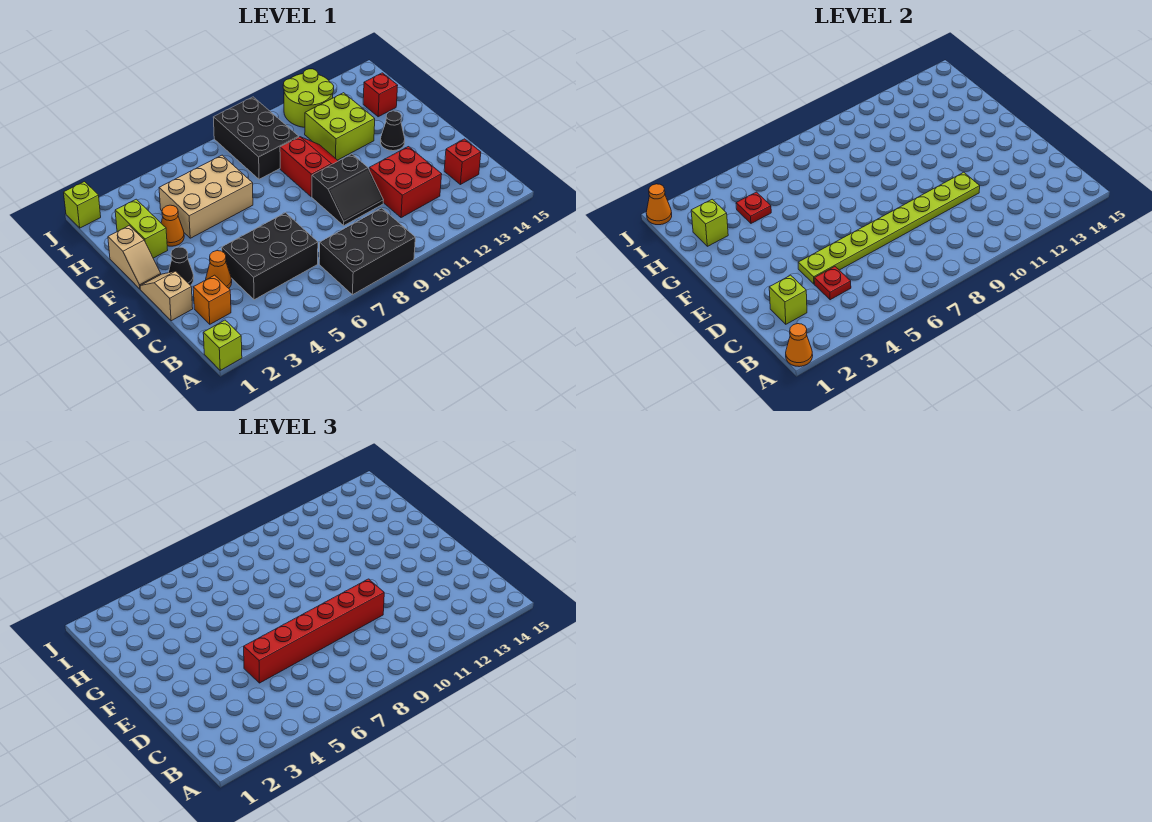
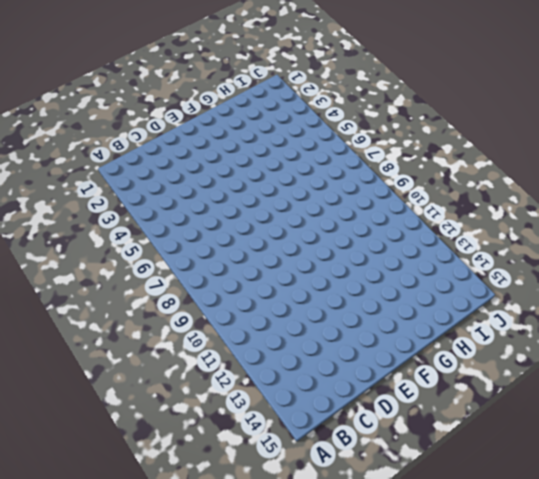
none -> lime 1x1 brick [203,320,242,370]
none -> black 2x3 brick [319,208,415,295]
none -> orange 1x1 brick [193,275,231,324]

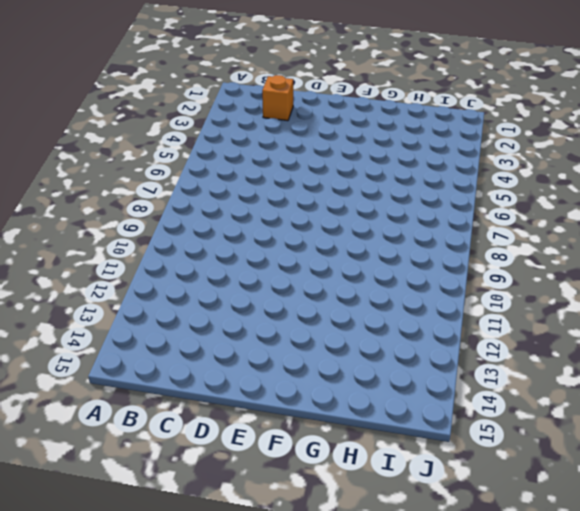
none -> lime 1x1 brick [203,320,242,370]
none -> black 2x3 brick [319,208,415,295]
none -> black 2x3 brick [222,213,318,300]

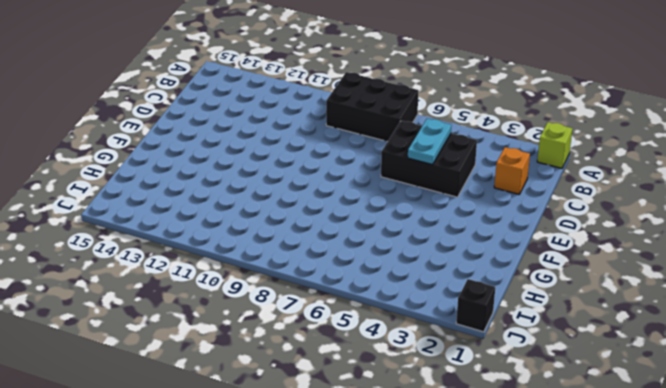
cyan 1x2 plate [408,119,452,164] -> lime 1x8 plate [798,172,980,284]
black 1x1 brick [456,279,495,332] -> lime 1x1 brick [64,182,101,228]
none -> red 2x2 brick [369,147,442,218]
none -> red 1x1 brick [444,139,481,185]
none -> tan 1x2 slope [140,271,193,321]

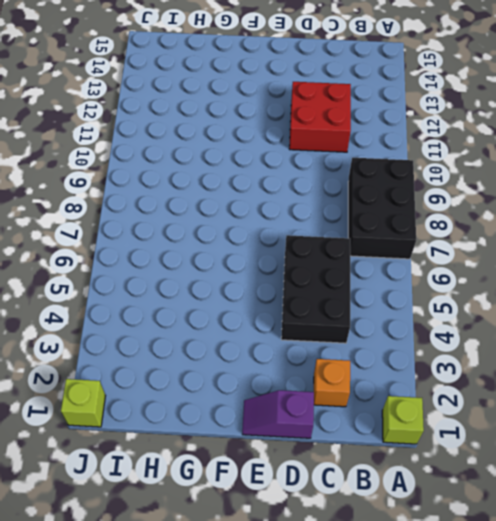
purple 1x2 slope [242,390,314,438] -> tan 1x2 slope [140,271,193,321]
none -> red 1x1 brick [444,139,481,185]
none -> orange 1x1 cone [206,251,232,288]
none -> black 2x2 slope [312,154,383,225]

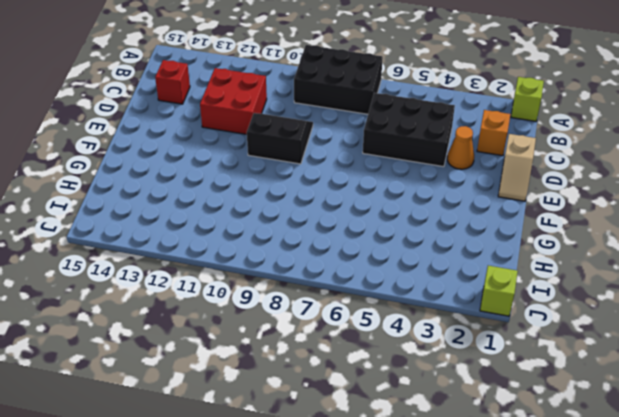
none -> black 1x1 cone [168,247,194,285]
none -> tan 1x2 slope [108,226,161,289]
none -> red 2x2 slope [280,137,338,197]

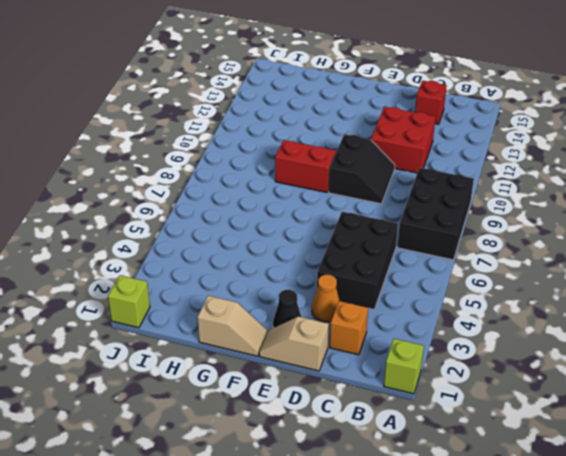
none -> black 1x1 cone [381,111,405,151]
none -> lime 1x2 brick [115,199,167,258]
none -> orange 1x1 cone [161,205,184,246]

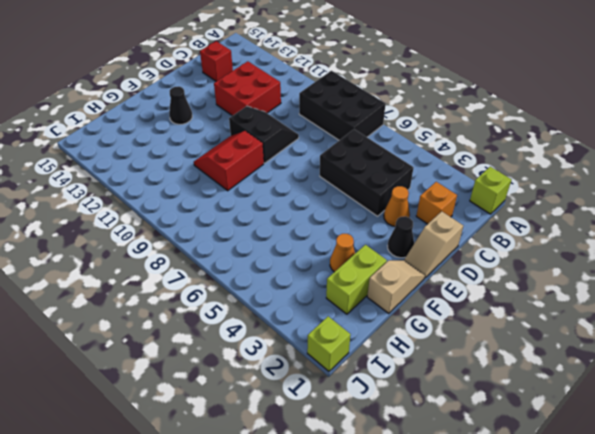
none -> tan 2x3 brick [159,155,253,238]
none -> lime 2x2 brick [305,93,375,160]
none -> black 2x3 brick [213,97,299,179]

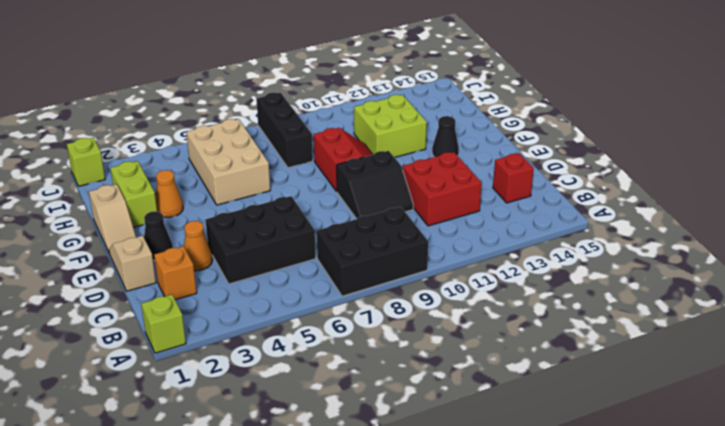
tan 2x3 brick [186,119,270,205] -> tan 2x3 brick turned to [159,155,253,238]
black 1x3 brick [257,92,313,168] -> black 2x3 brick [213,97,299,179]
none -> red 1x1 brick [363,73,398,117]
none -> lime 2x2 round brick [283,69,334,127]
none -> orange 1x1 cone [786,324,813,367]

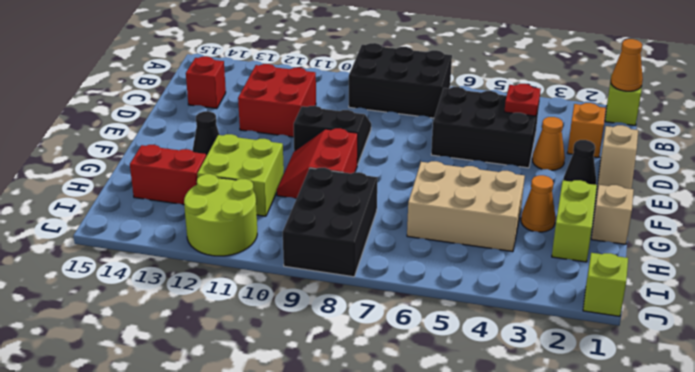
red 1x2 brick [130,145,206,205] -> red 1x1 brick [363,73,398,117]
none -> lime 1x1 brick [769,275,807,324]
none -> lime 1x8 plate [798,172,980,284]
none -> lime 1x1 brick [691,199,728,246]

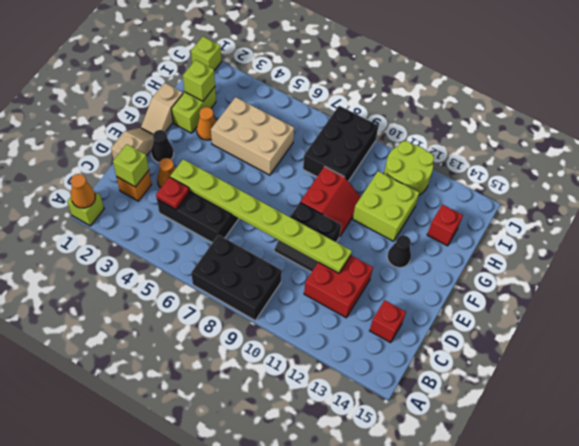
none -> red 1x1 plate [736,192,771,223]
none -> orange 1x1 cone [646,184,672,225]
none -> red 1x6 brick [244,579,384,683]

